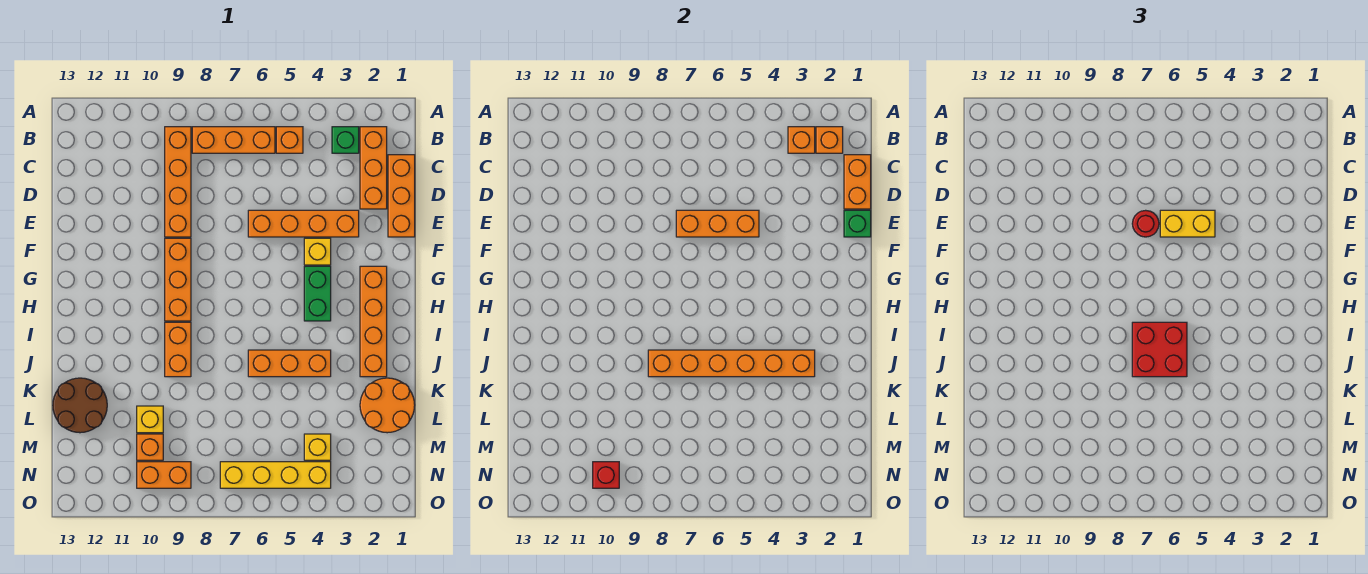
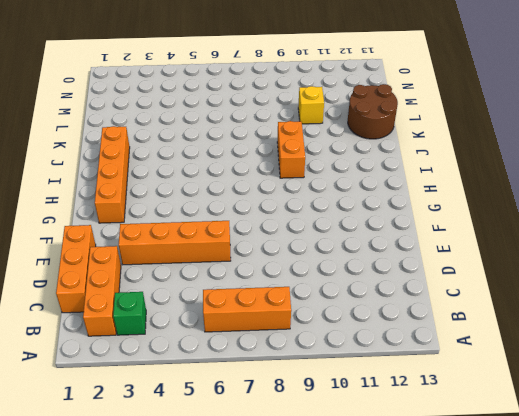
none -> orange 1x1 brick [276,127,303,153]
none -> orange 1x4 brick [165,127,191,237]
none -> yellow 1x1 brick [304,238,331,265]
none -> orange 1x3 brick [165,238,191,321]

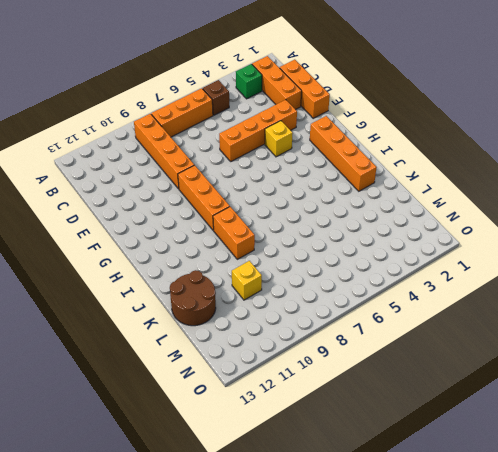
brown 1x1 brick [203,80,229,115] -> orange 1x1 brick [276,127,303,153]
none -> green 1x2 brick [304,266,331,321]
none -> orange 1x3 brick [248,350,331,377]
none -> orange 2x2 round brick [360,378,415,433]
none -> yellow 1x1 brick [304,434,331,460]

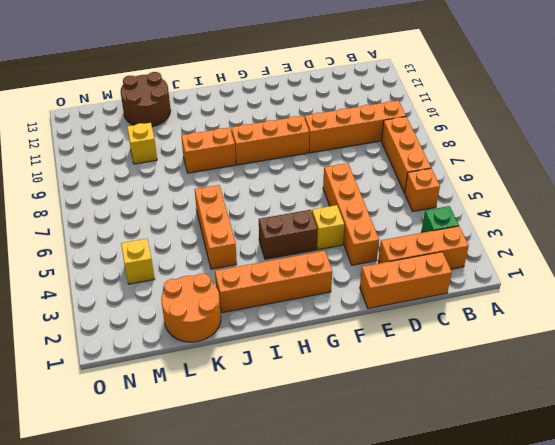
brown 1x2 brick [259,210,318,259] -> green 1x2 brick [304,266,331,321]
none -> orange 1x1 brick [137,434,163,460]
none -> yellow 1x4 brick [220,462,331,488]
none -> orange 1x2 brick [137,462,191,488]
none -> orange 1x1 brick [816,127,843,153]

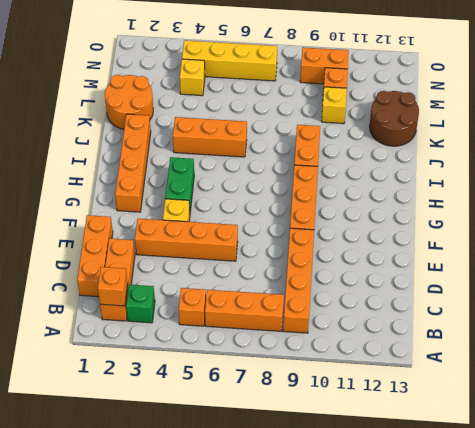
none -> orange 1x1 brick [788,127,815,153]
none -> orange 1x2 brick [844,155,871,209]
none -> green 1x1 brick [844,210,871,237]
none -> orange 1x3 brick [676,210,759,237]

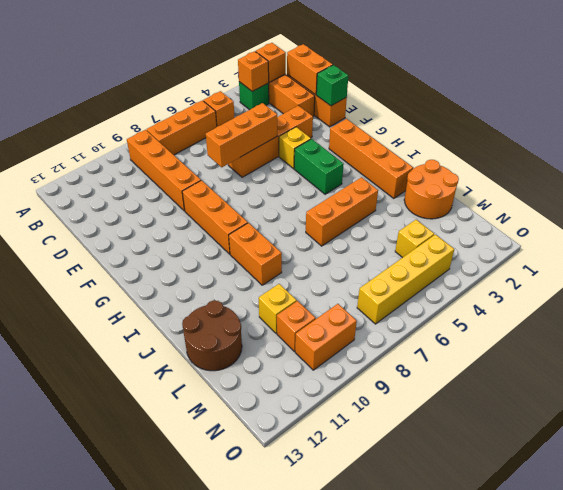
none -> orange 1x6 brick [648,350,815,377]
none -> red 1x1 brick [593,462,619,488]
none -> yellow 1x2 brick [1160,210,1215,237]
none -> red 1x1 round brick [1132,210,1159,237]

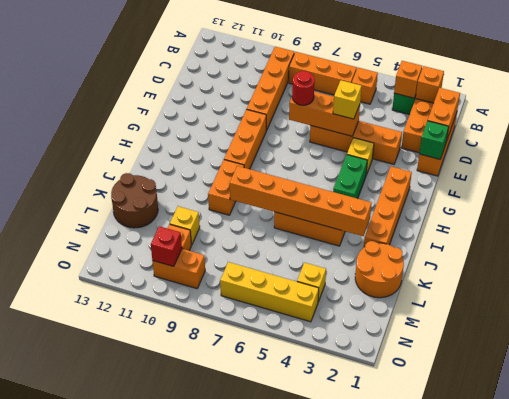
yellow 1x1 brick [333,80,361,119] -> yellow 1x2 brick [1160,210,1215,237]
none -> red 2x2 brick [1132,322,1187,377]

